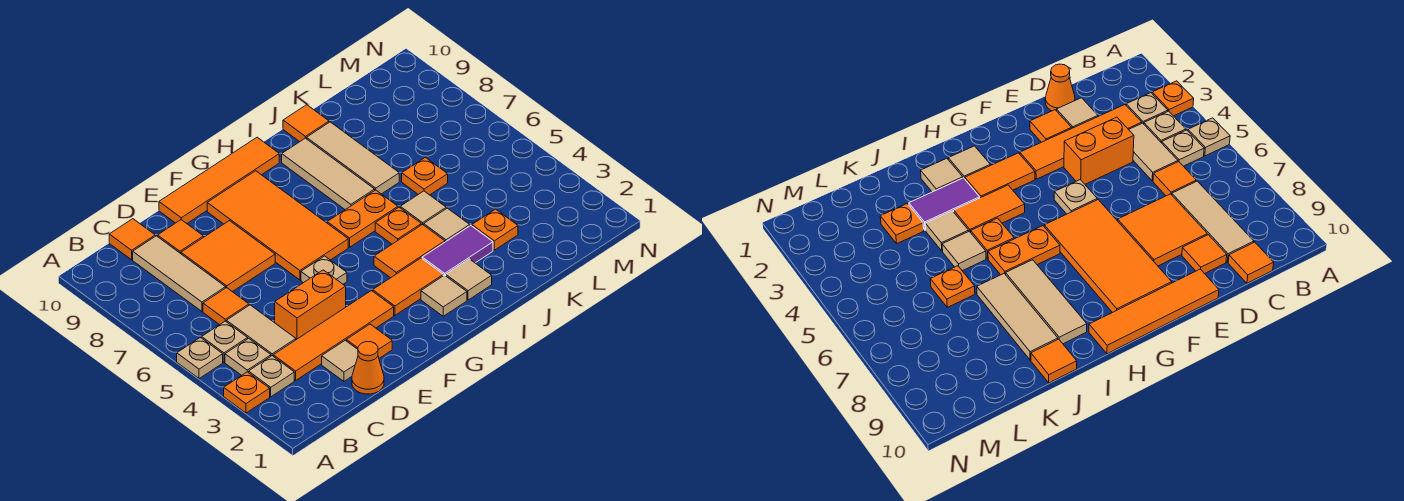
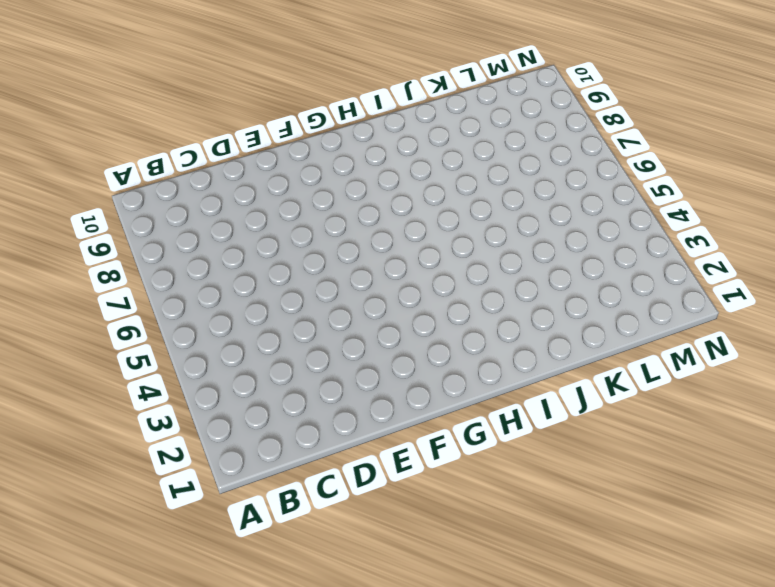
none -> orange 1x1 plate [224,372,270,413]
none -> tan 1x1 plate [177,338,223,379]
none -> tan 1x1 plate [249,356,294,397]
none -> tan 1x1 plate [225,338,271,375]

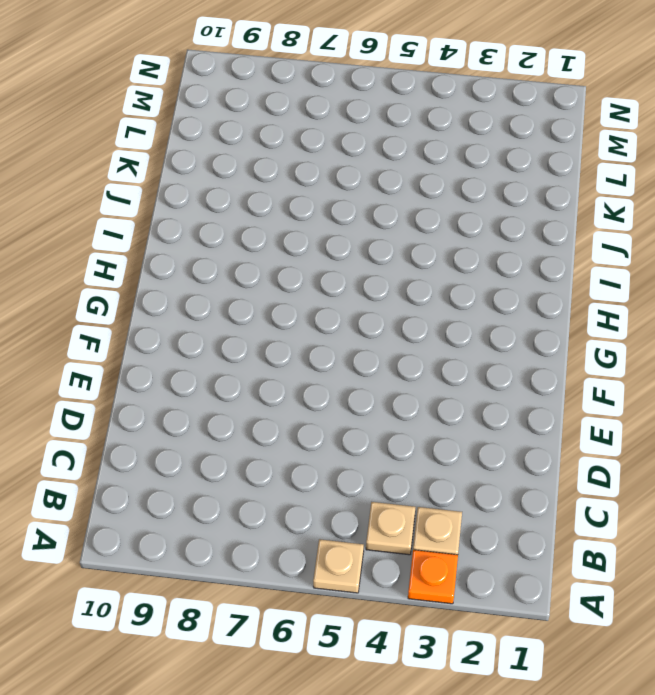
none -> tan 1x1 plate [202,321,248,362]
none -> orange 1x4 tile [273,291,394,380]
none -> tan 1x2 tile [226,305,296,356]
none -> orange 1x1 tile [203,288,249,325]

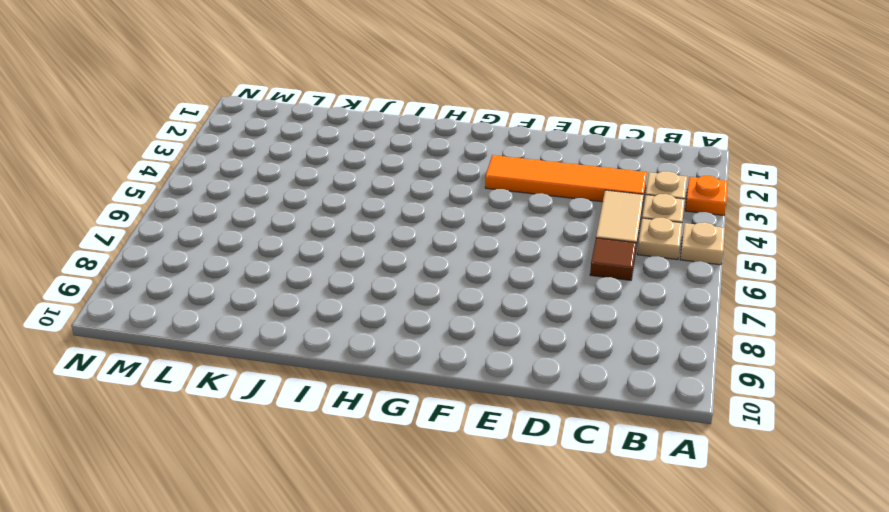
brown 1x1 tile [590,238,636,280] -> orange 1x1 tile [203,288,249,325]
none -> tan 1x3 tile [133,236,226,311]
none -> orange 1x1 tile [109,219,155,260]
none -> orange 1x1 cone [352,342,384,394]
none -> tan 1x1 tile [322,340,358,381]

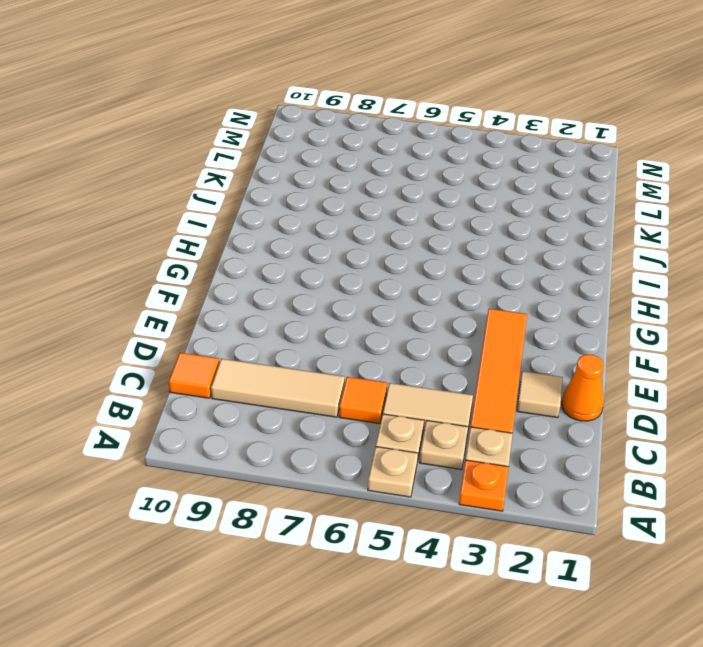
none -> orange 1x2 brick [275,270,346,340]
none -> orange 2x2 tile [181,221,275,292]
none -> orange 1x1 tile [158,220,204,254]
none -> orange 1x1 tile [346,324,392,358]

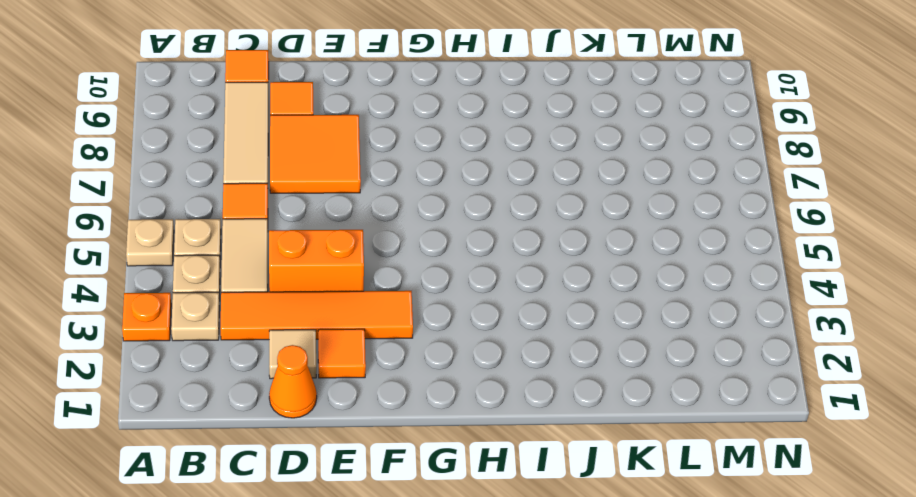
none -> orange 1x4 tile [159,137,279,223]
none -> tan 1x1 plate [301,256,347,284]
none -> orange 2x4 tile [207,171,348,280]
none -> orange 1x2 tile [373,258,443,315]

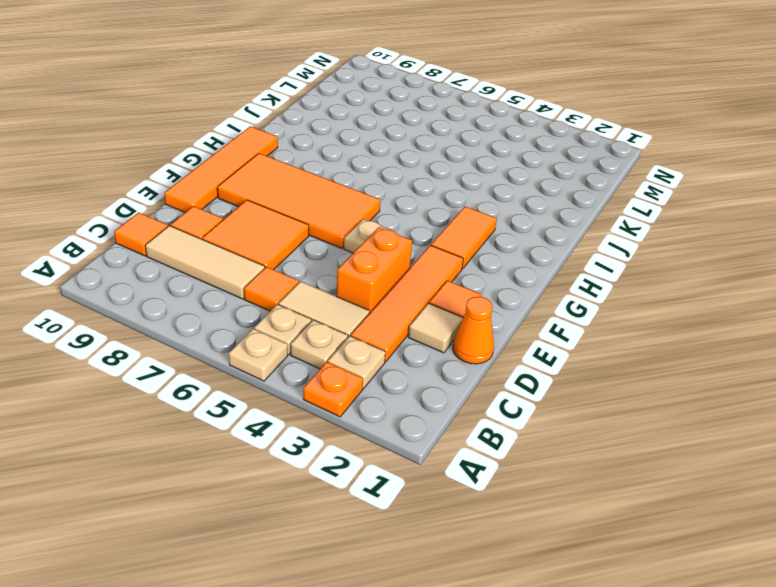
none -> tan 1x1 tile [421,275,467,316]
none -> orange 1x2 tile [374,224,445,278]
none -> orange 1x2 plate [327,190,398,247]
none -> tan 1x1 tile [446,259,492,300]

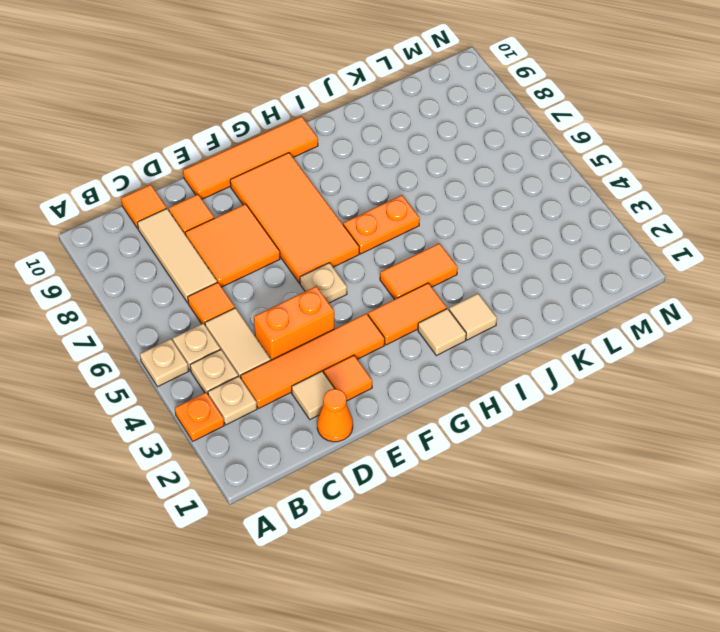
none -> purple 1x2 tile [422,226,493,276]
none -> orange 1x1 plate [375,207,421,244]
none -> tan 1x3 tile [282,138,375,210]
none -> tan 1x1 tile [424,208,470,242]

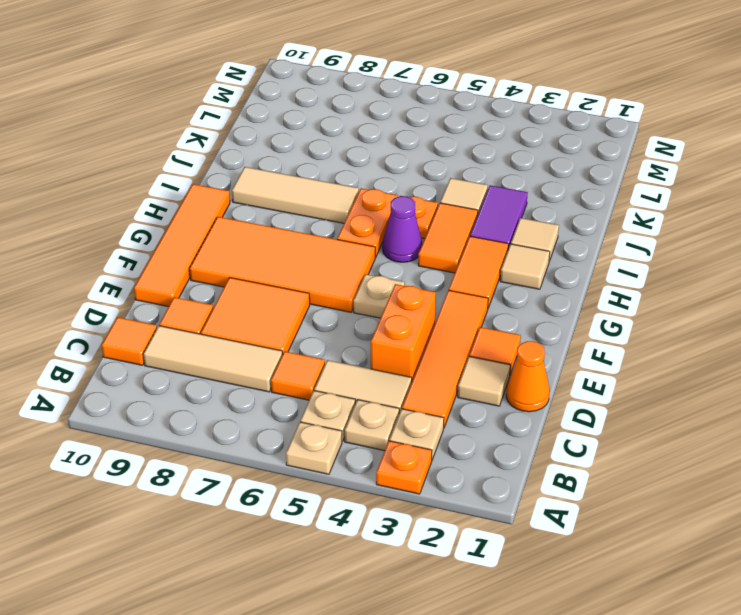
purple 1x1 cone [382,196,422,262] -> none
none -> tan 1x1 tile [400,191,446,225]
none -> tan 1x3 tile [307,122,399,194]
none -> orange 1x1 tile [283,105,329,142]
none -> orange 1x1 plate [472,209,518,250]

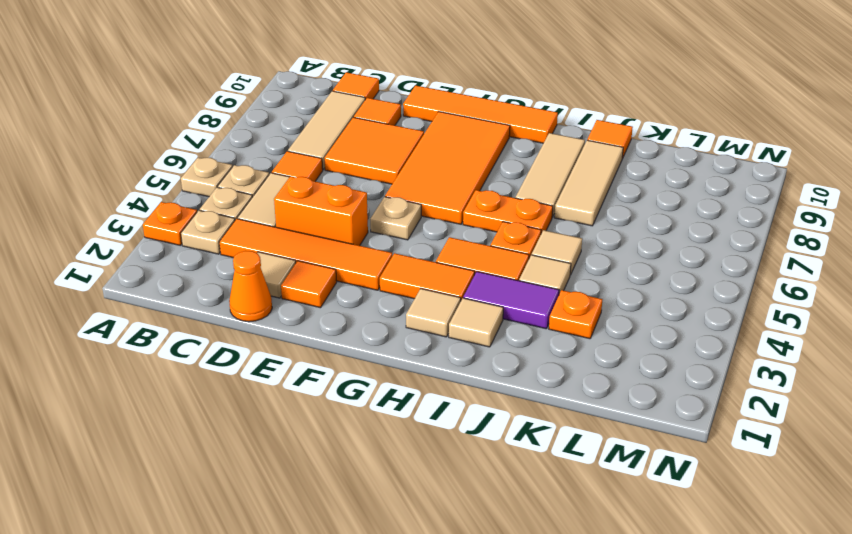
none -> orange 1x1 plate [402,157,448,195]

